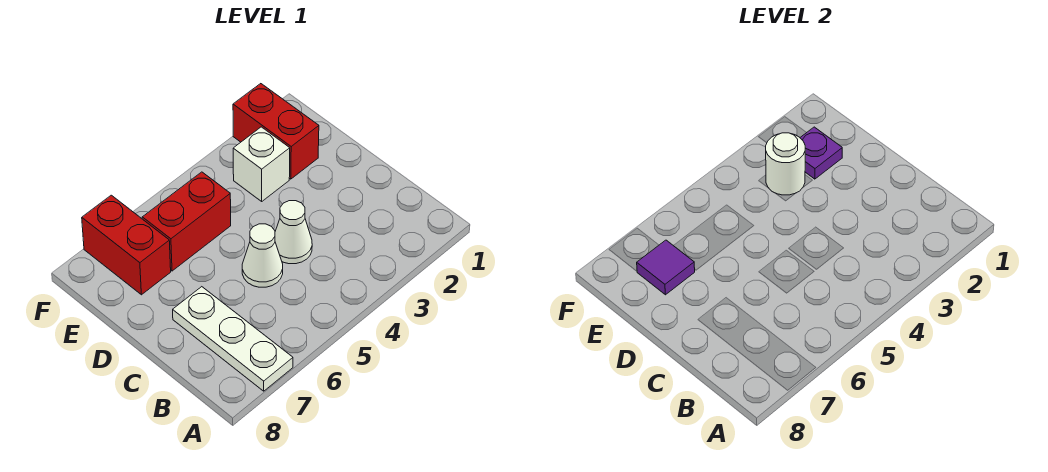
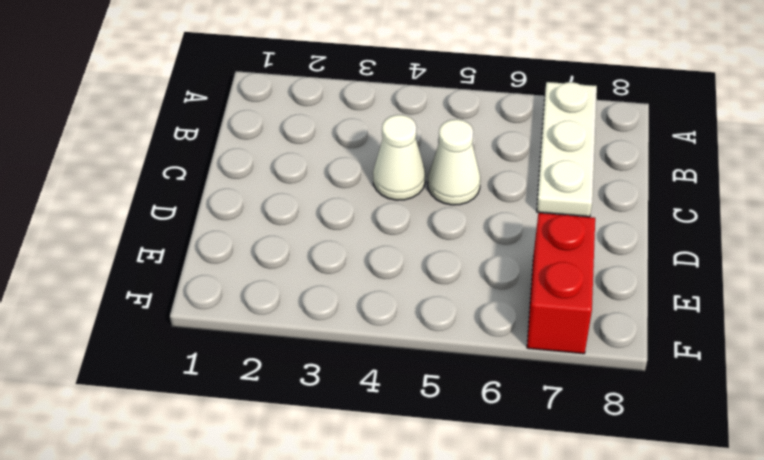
none -> red 1x2 brick [233,84,319,179]
none -> white 1x1 brick [233,127,290,201]

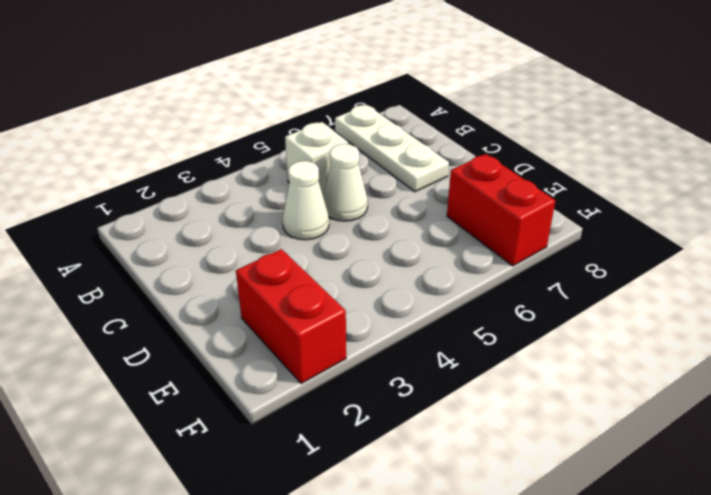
white 1x1 brick [285,122,348,195] -> white 1x1 brick moved to [233,127,290,201]
none -> red 1x2 brick [142,172,231,271]
none -> purple 1x1 plate [800,127,842,179]

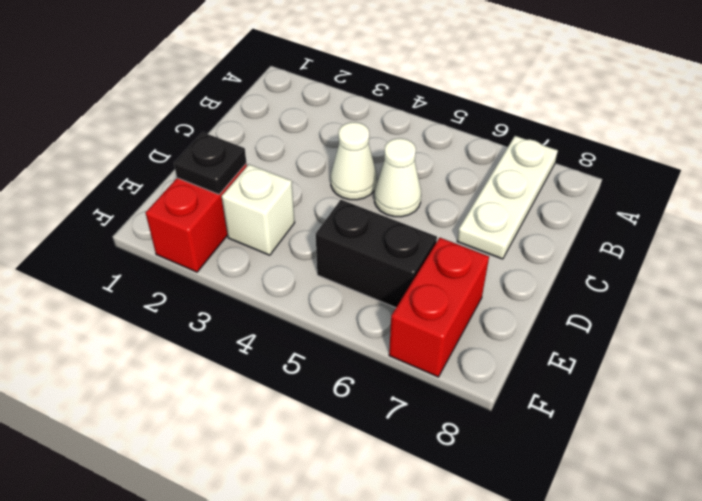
black 1x1 plate [174,132,246,194] -> purple 1x1 plate [800,127,842,179]
black 1x2 brick [316,200,437,308] -> red 1x2 brick [142,172,231,271]
none -> white 1x1 round brick [766,133,805,195]
none -> purple 1x1 tile [637,240,695,295]

